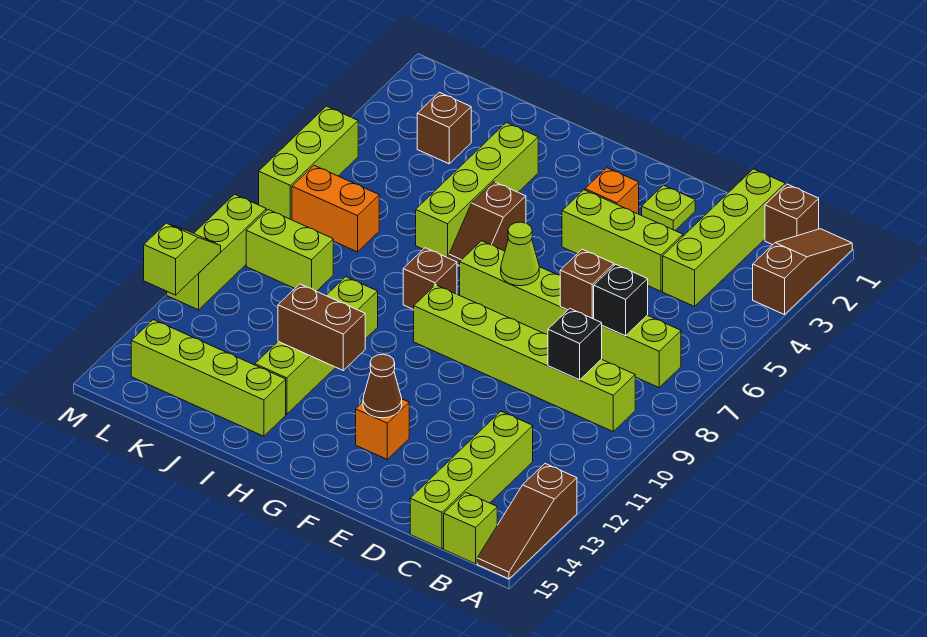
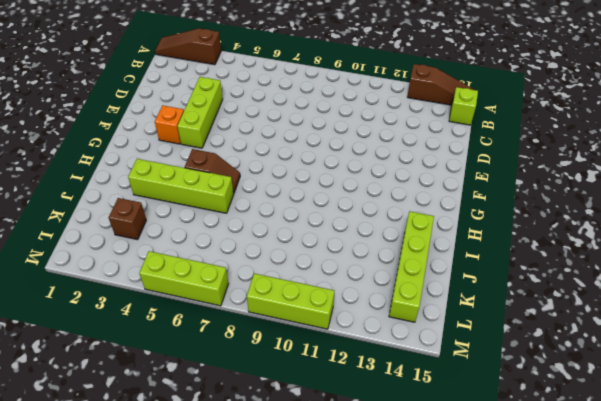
none -> brown 1x1 brick [765,184,819,245]
none -> lime 1x6 brick [460,241,681,387]
none -> lime 1x6 brick [414,285,635,431]

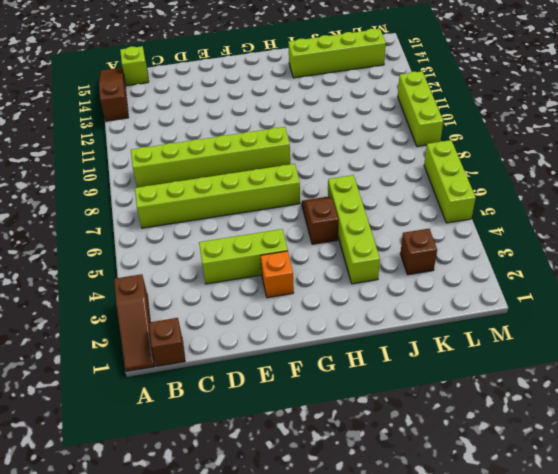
none -> lime 1x4 brick [663,169,785,306]
none -> lime 1x4 brick [410,411,533,549]
none -> lime 1x1 plate [642,185,695,230]

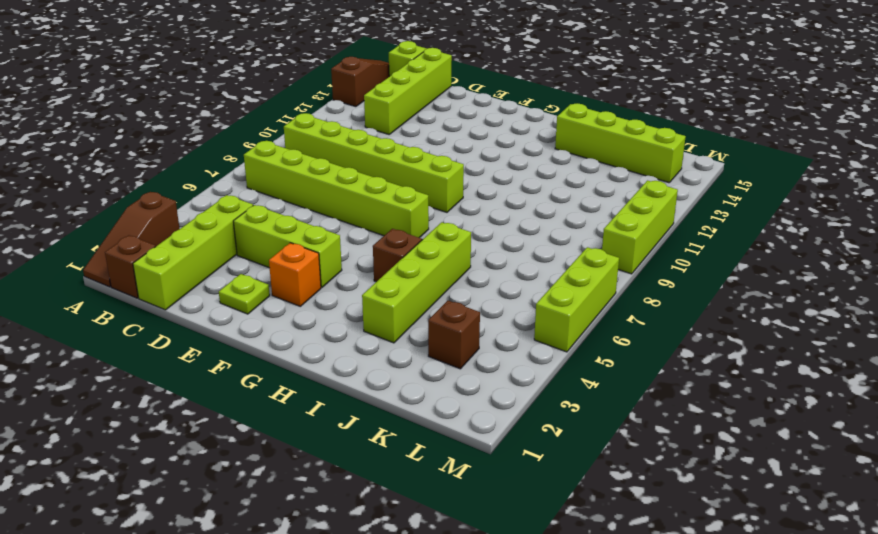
none -> orange 1x1 brick [356,399,409,459]
none -> brown 1x1 brick [403,248,457,310]
none -> lime 1x4 brick [255,277,378,414]

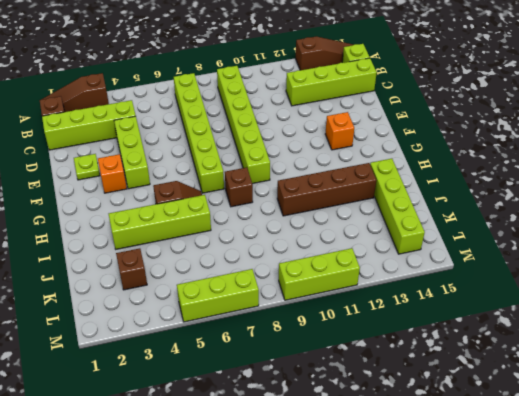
brown 1x4 brick [277,163,376,216] -> lime 1x4 brick [255,277,378,414]
none -> orange 1x2 brick [292,166,379,252]
none -> lime 1x2 brick [246,210,333,291]
none -> black 1x1 brick [594,264,648,336]

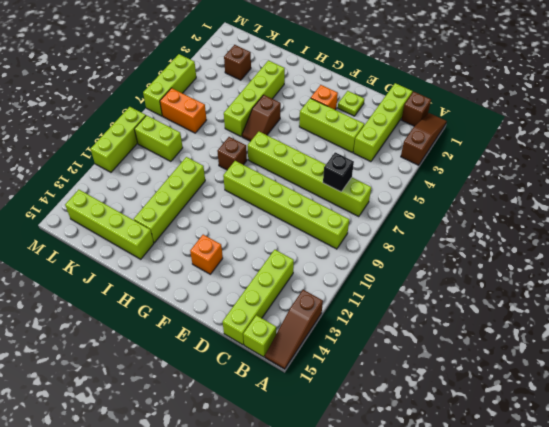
none -> black 1x1 brick [548,309,602,380]
none -> brown 1x1 brick [560,249,614,319]
none -> lime 1x1 cone [501,222,539,286]

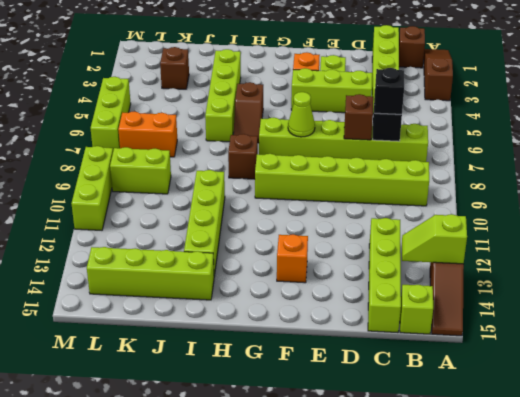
lime 1x2 slope [402,214,467,264] -> lime 1x2 slope turned to [144,223,221,295]
black 1x1 brick [374,68,404,114] -> black 1x1 brick moved to [548,309,602,380]
none -> brown 1x1 cone [363,354,402,418]
none -> brown 1x2 brick [278,284,365,370]

